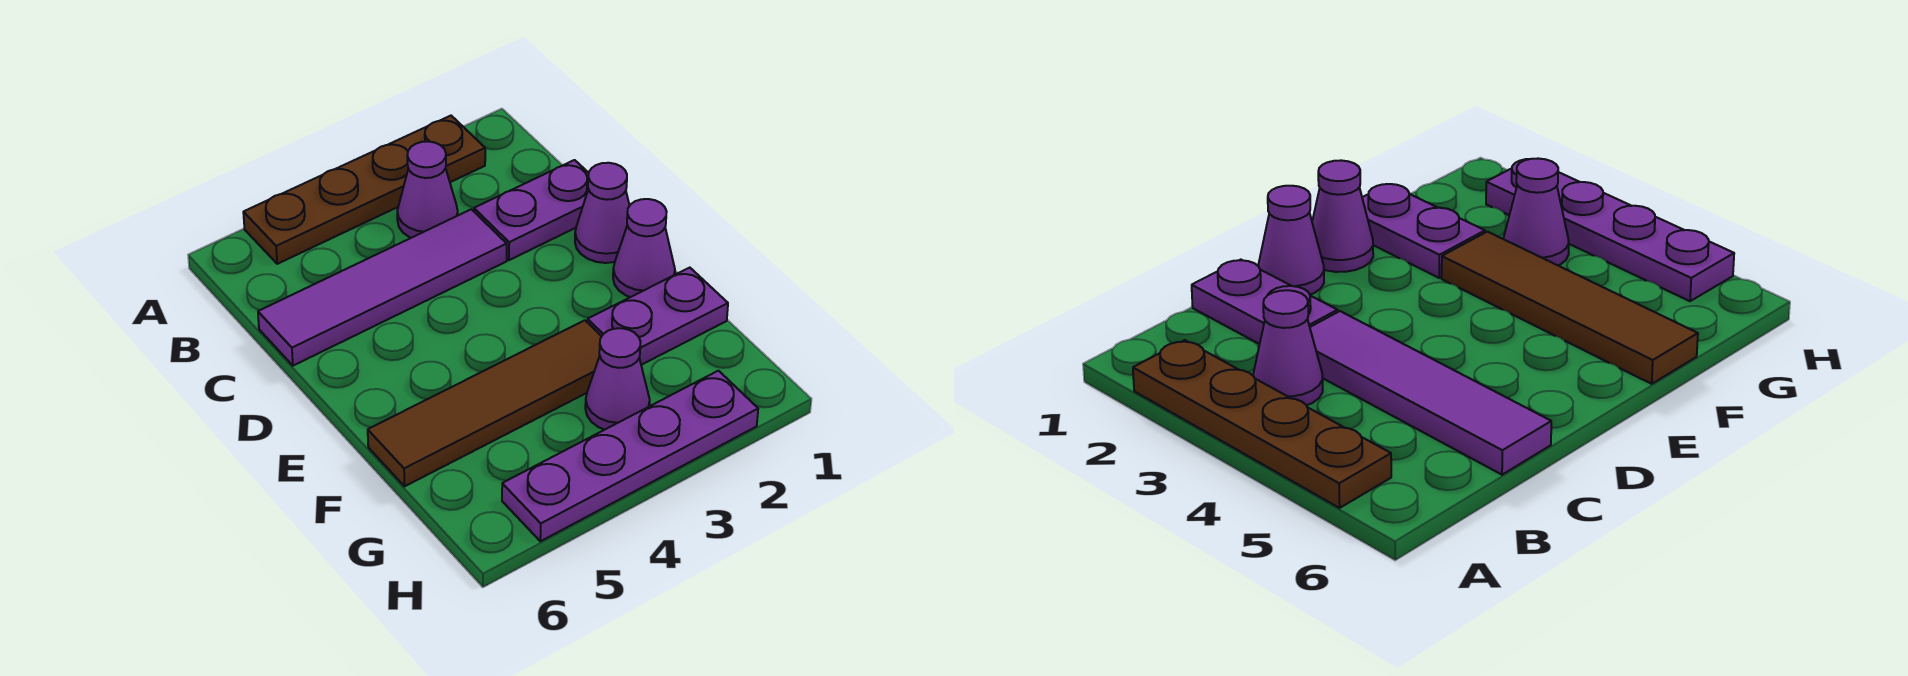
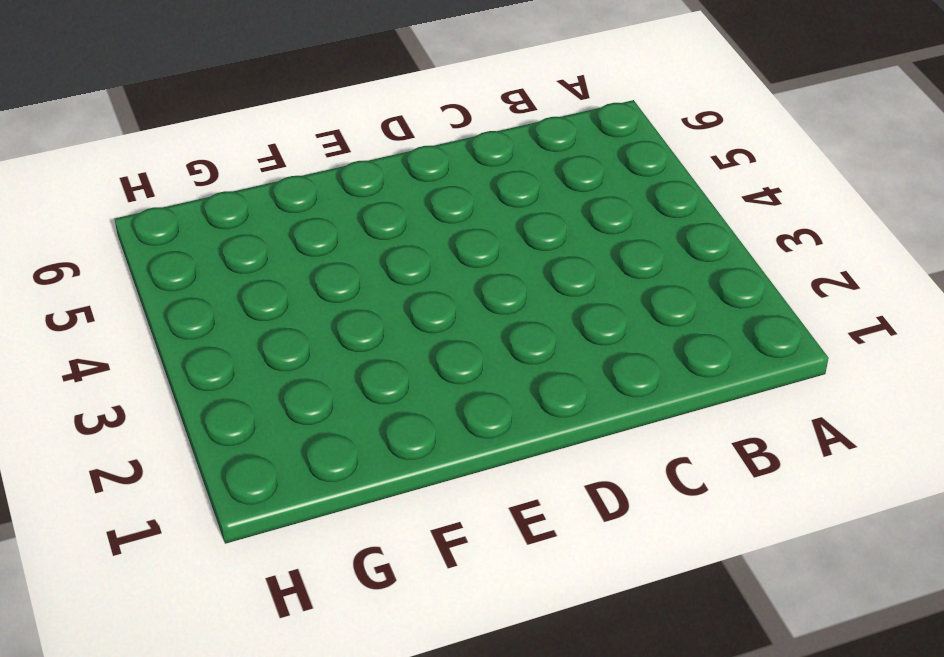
none -> brown 1x4 plate [243,116,485,264]
none -> purple 1x1 cone [397,141,458,238]

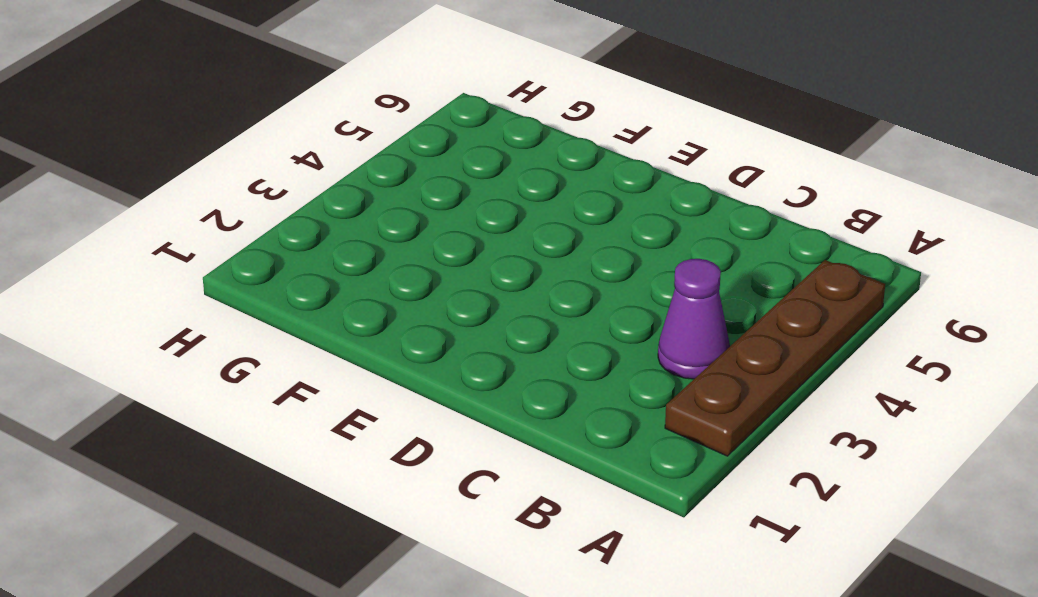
none -> purple 1x2 plate [474,160,589,260]
none -> purple 1x4 tile [258,209,507,366]

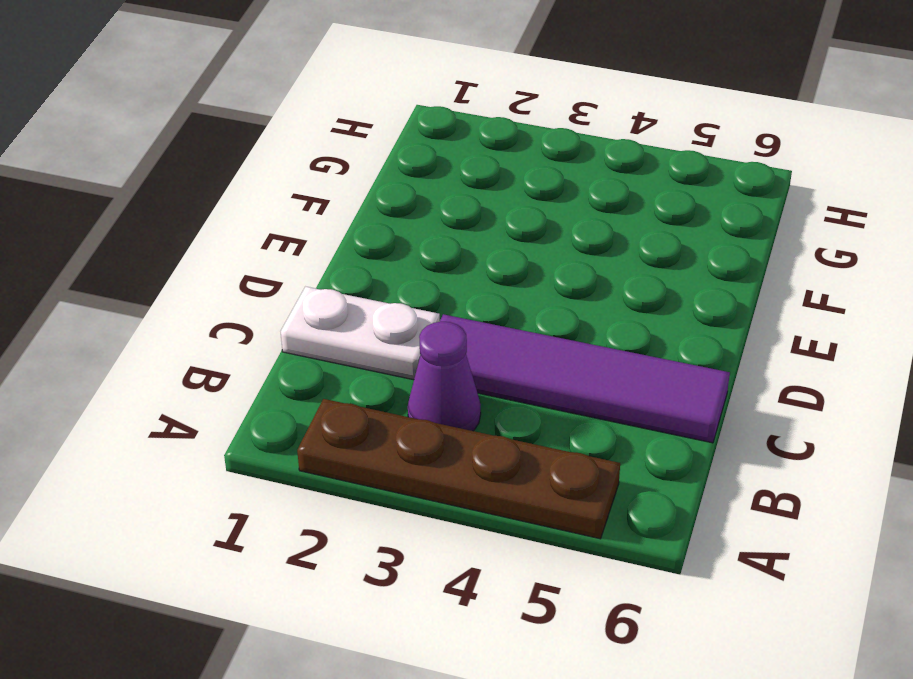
white 1x2 plate [281,287,440,380] -> purple 1x2 plate [474,160,589,260]
none -> purple 1x1 cone [575,163,630,263]
none -> purple 1x1 cone [613,199,675,297]

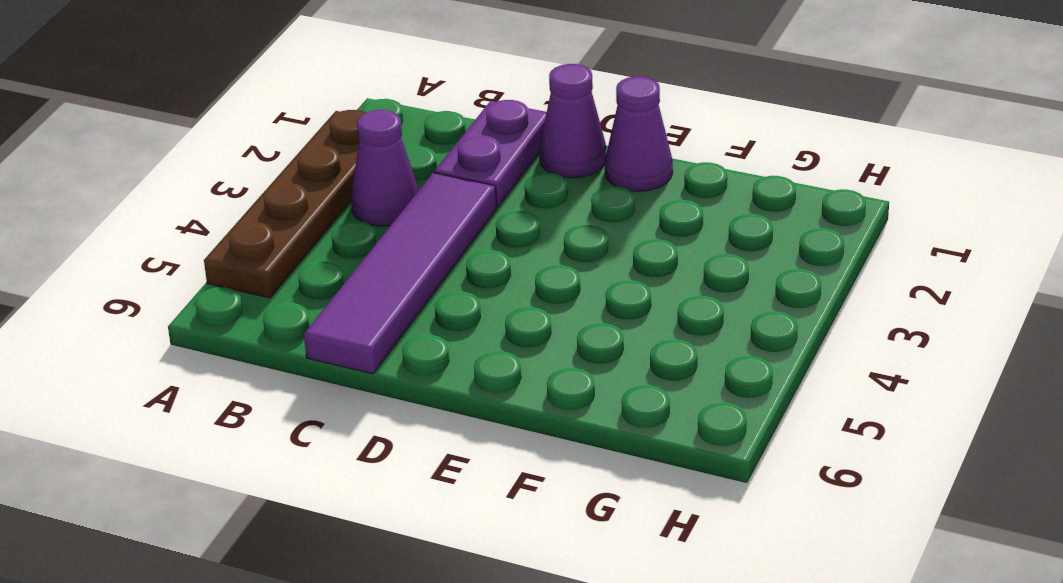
none -> purple 1x2 plate [587,268,728,365]
none -> brown 1x4 tile [368,320,602,486]

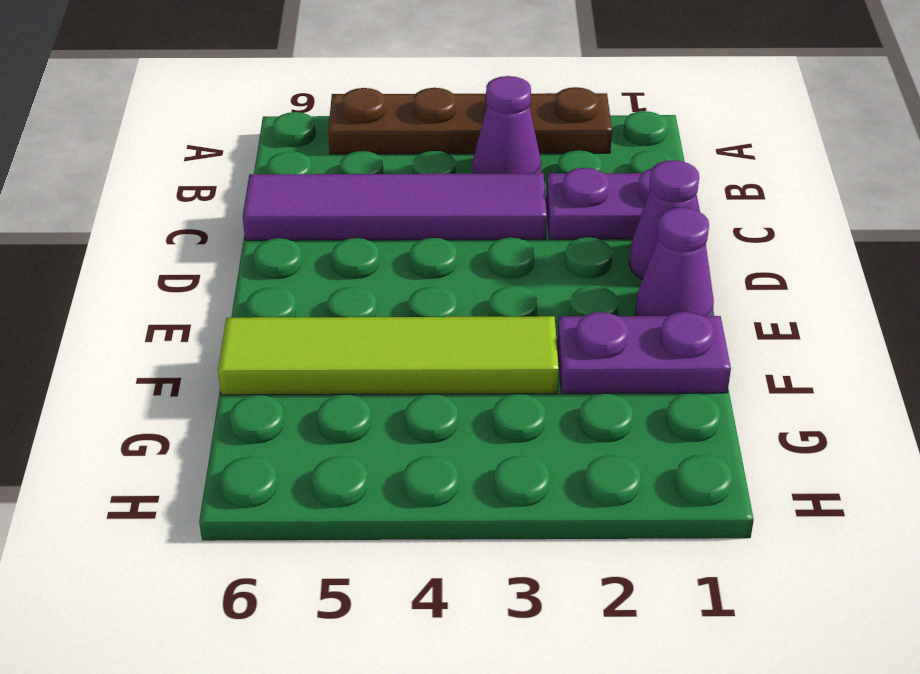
lime 1x4 tile [218,316,559,395] -> brown 1x4 tile [368,320,602,486]
none -> purple 1x1 cone [585,328,650,430]
none -> purple 1x4 plate [502,371,758,541]

